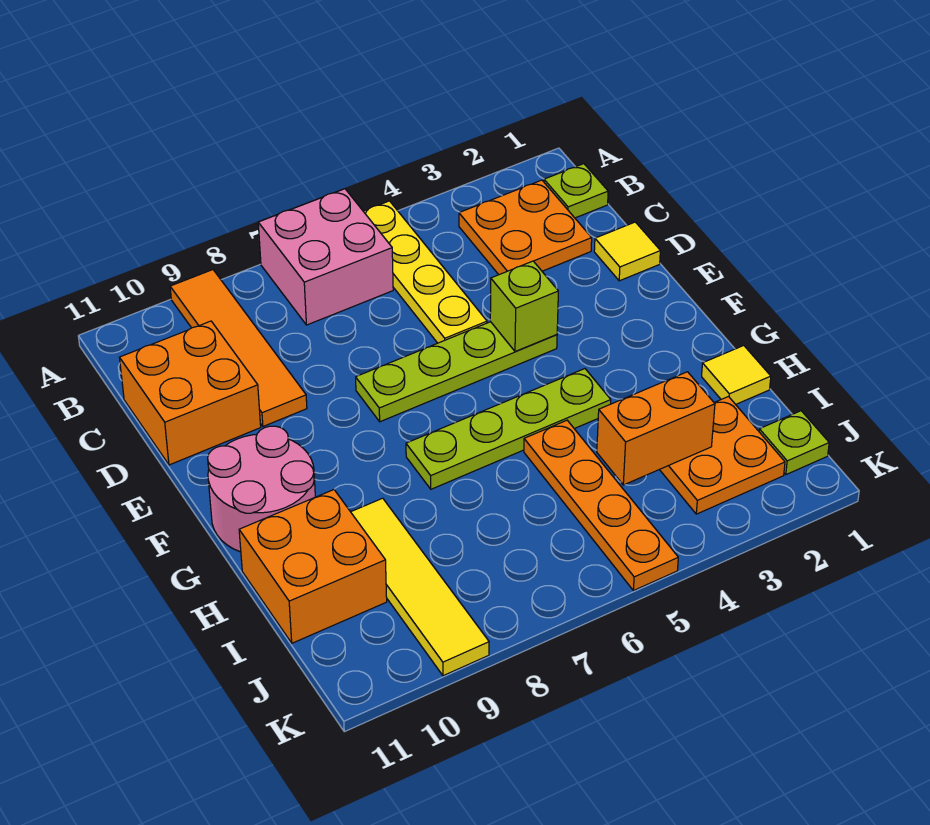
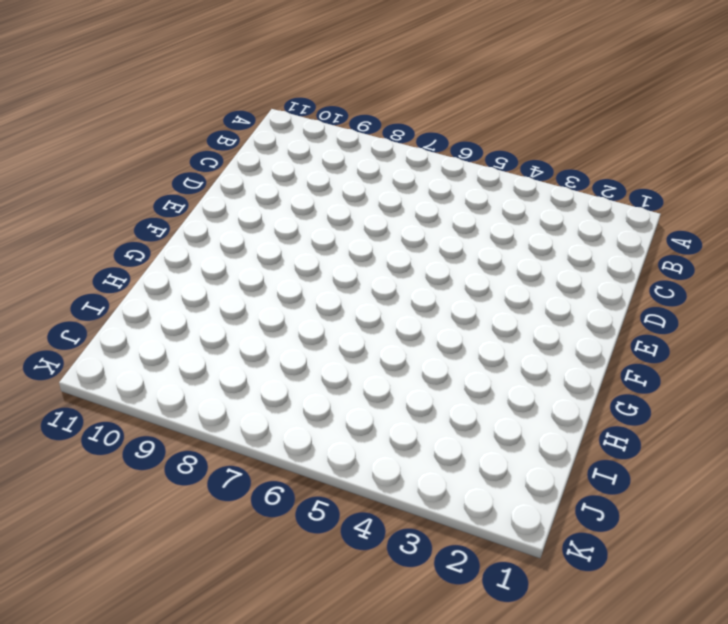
none -> yellow 1x4 plate [363,201,487,343]
none -> pink 2x2 brick [258,189,393,325]
none -> orange 1x4 tile [170,270,307,426]

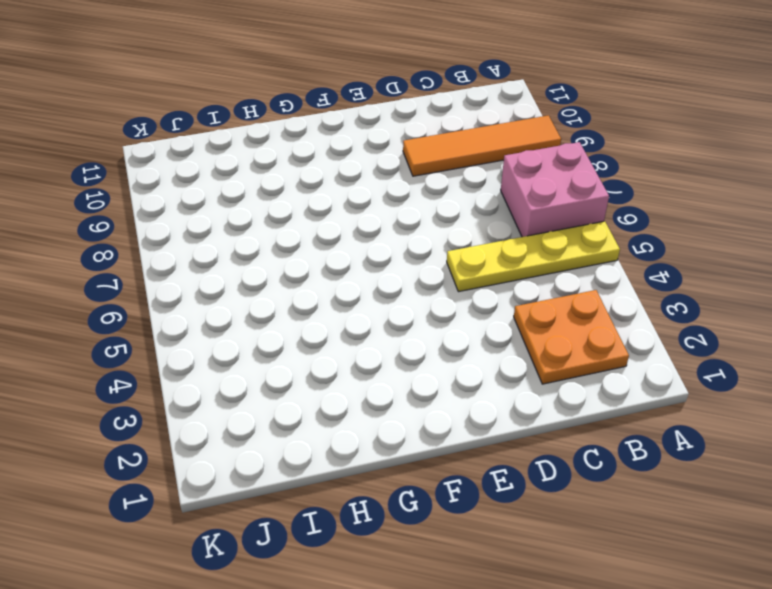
none -> lime 1x1 plate [544,164,608,218]
none -> orange 2x2 brick [119,321,261,465]
none -> yellow 1x1 tile [594,222,660,281]

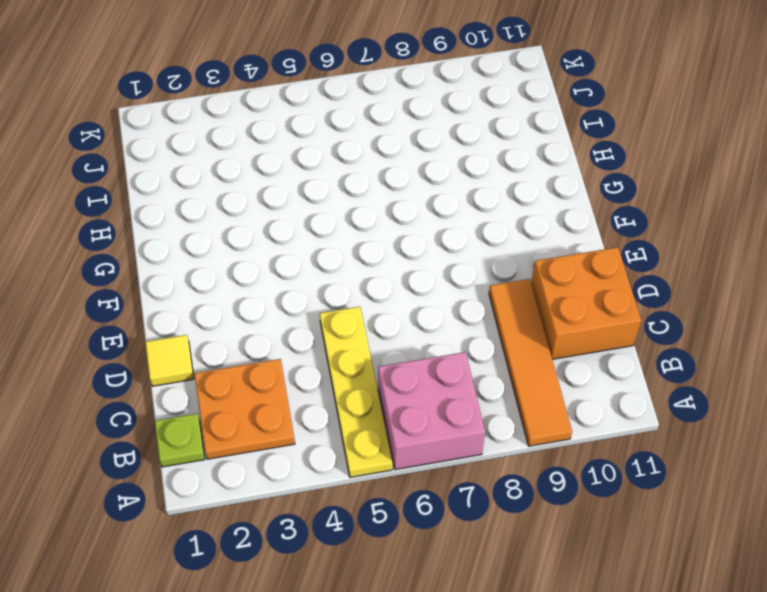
none -> lime 1x4 plate [356,322,557,422]
none -> pink 2x2 round brick [208,426,315,552]
none -> lime 1x4 plate [406,369,611,489]

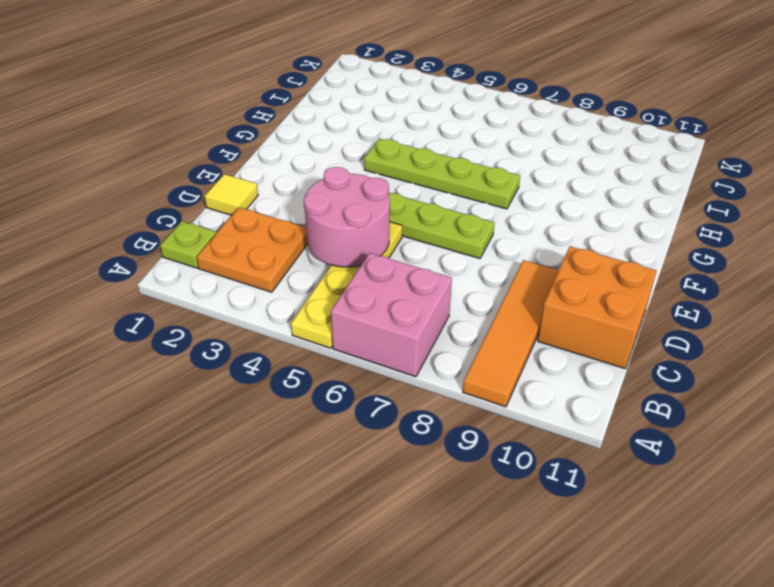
pink 2x2 round brick [304,167,390,267] -> pink 2x2 round brick moved to [208,426,315,552]
none -> yellow 1x1 tile [702,346,771,404]
none -> orange 1x4 plate [524,420,678,591]
none -> yellow 1x4 tile [351,498,489,676]

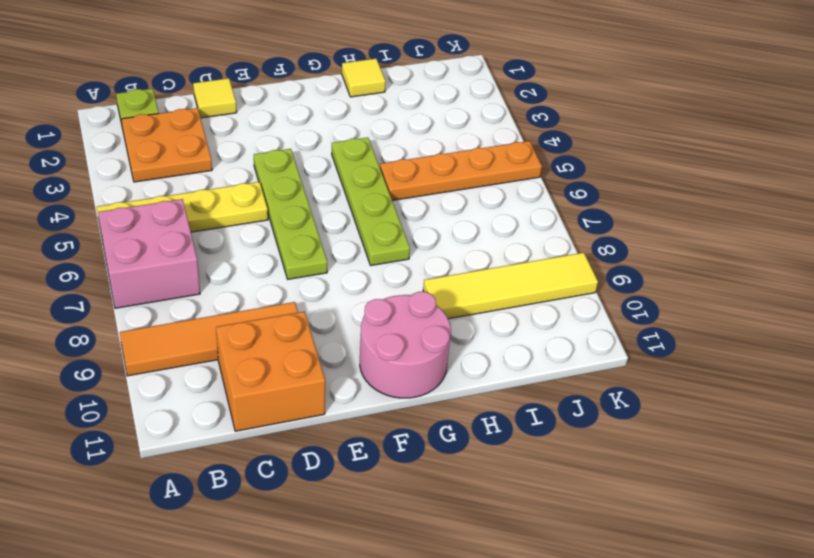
none -> orange 2x2 brick [239,490,387,643]
none -> orange 2x2 plate [660,397,785,514]
none -> lime 1x1 plate [759,411,829,475]

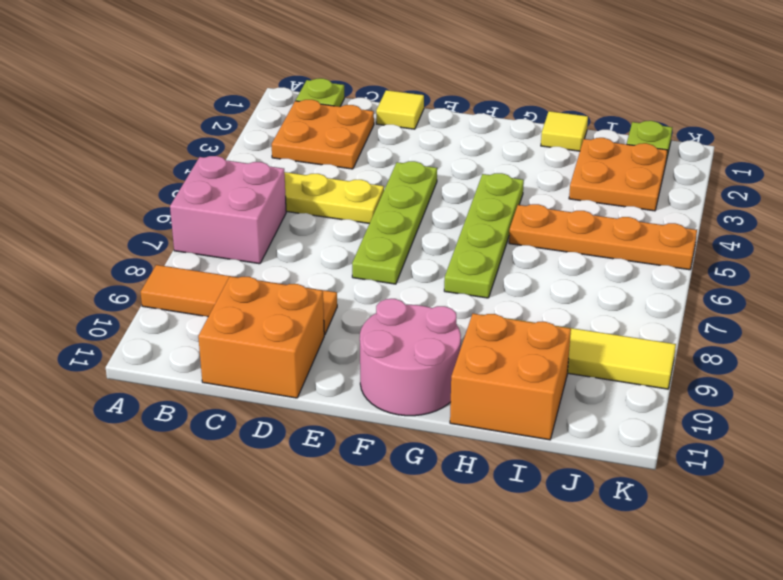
none -> lime 1x1 brick [490,261,558,352]
none -> orange 1x2 brick [597,372,715,485]

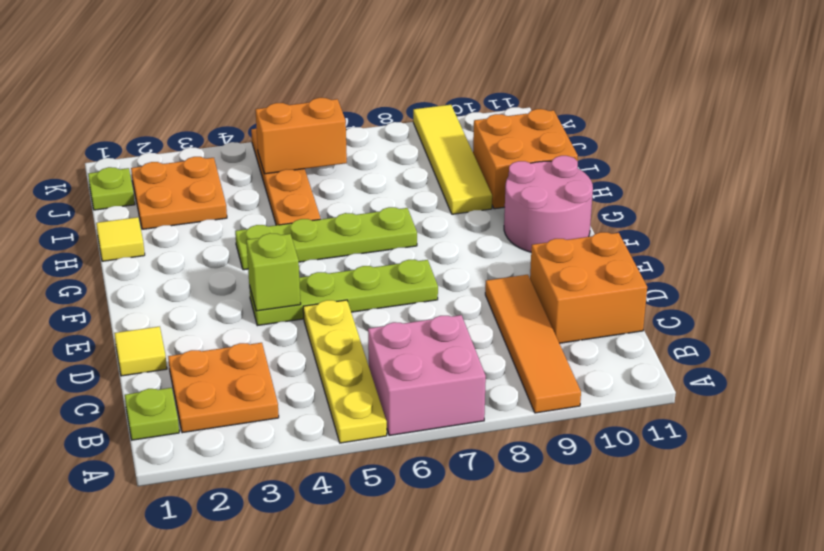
orange 1x2 brick [255,98,347,174] -> orange 1x2 brick moved to [597,372,715,485]

